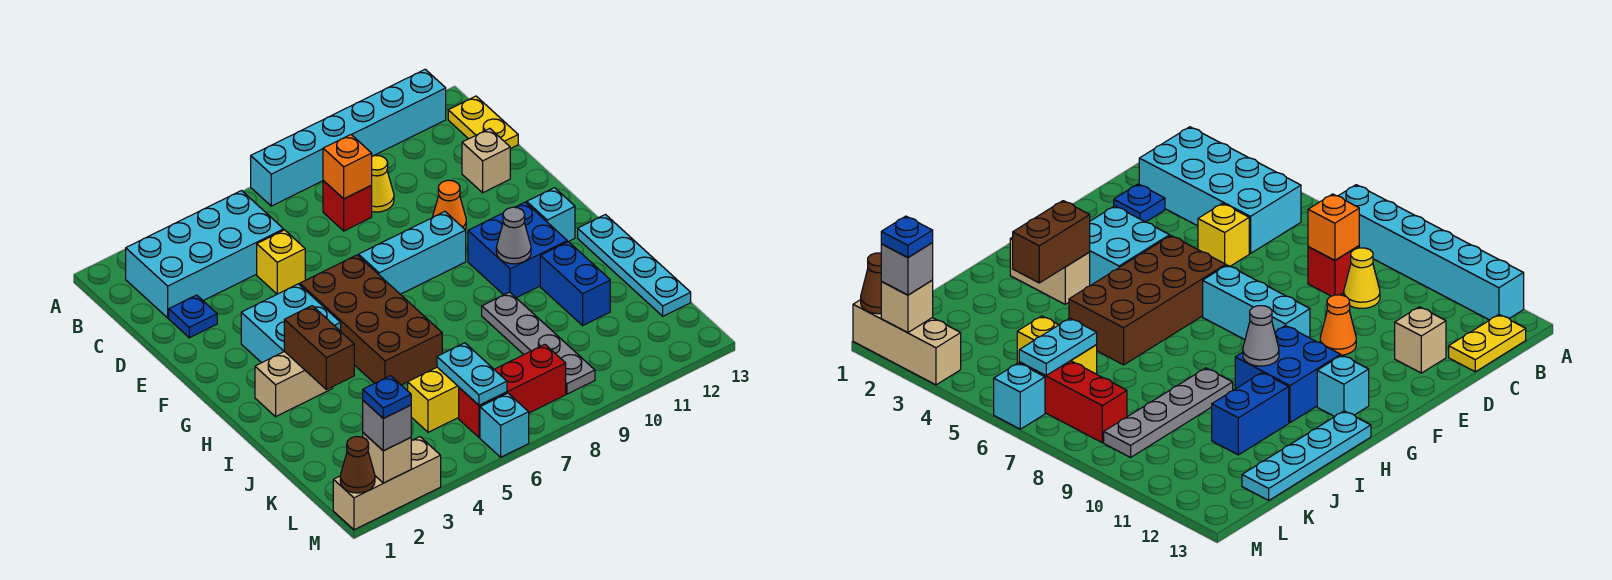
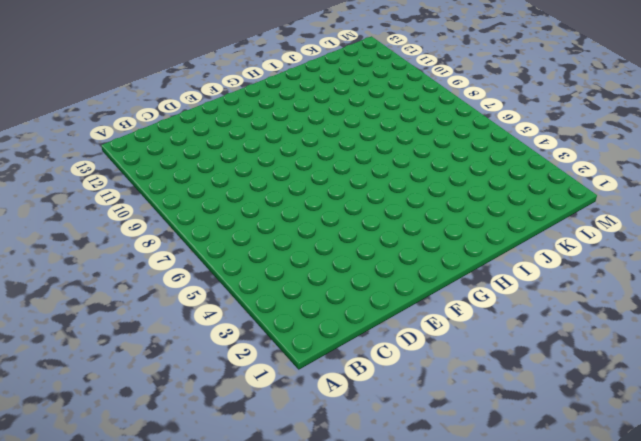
none -> cyan 1x6 brick [251,69,446,206]
none -> cyan 2x4 brick [126,191,284,318]
none -> yellow 1x2 plate [448,96,518,149]
none -> red 1x1 brick [323,181,372,231]

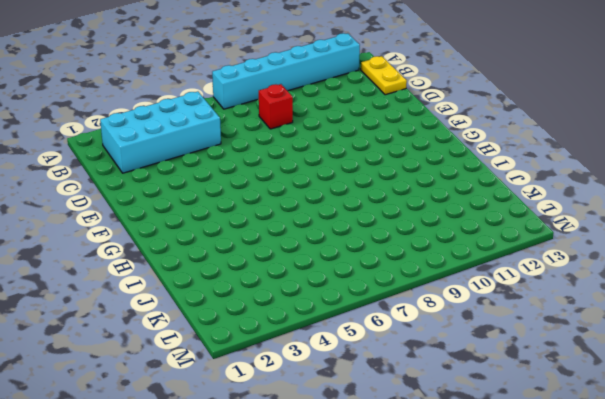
none -> yellow 1x1 cone [372,155,394,212]
none -> blue 1x1 plate [169,295,217,338]
none -> yellow 1x1 brick [257,230,305,294]
none -> tan 1x1 brick [462,129,510,193]

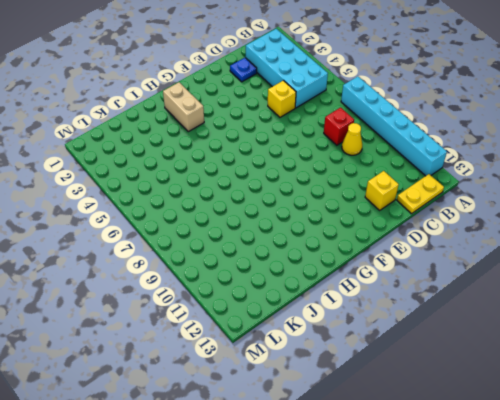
yellow 1x1 brick [365,171,399,210] -> tan 1x1 brick [462,129,510,193]
none -> orange 1x1 cone [432,180,466,229]
none -> cyan 2x2 brick [241,284,341,363]
none -> brown 2x4 brick [300,255,442,385]
none -> cyan 1x3 brick [359,212,466,294]

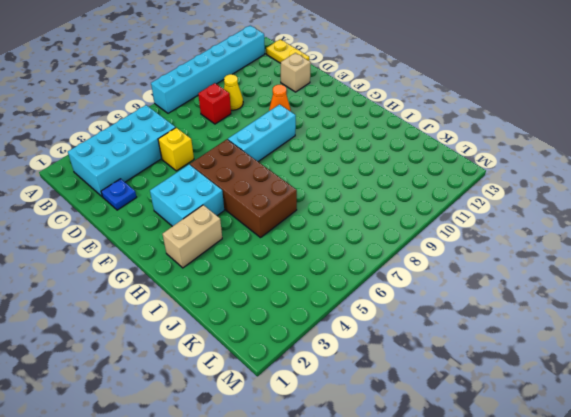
none -> blue 2x2 brick [468,202,567,298]
none -> cyan 1x1 brick [527,188,575,242]
none -> cyan 1x4 plate [578,215,691,316]
none -> grey 1x4 plate [482,292,595,394]

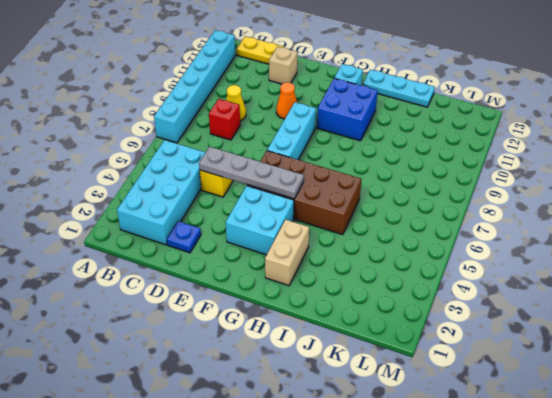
grey 1x4 plate [199,147,304,199] -> grey 1x4 plate moved to [482,292,595,394]
cyan 1x3 plate [363,70,435,107] -> cyan 1x4 plate [578,215,691,316]
none -> blue 1x2 brick [540,242,610,325]
none -> yellow 1x2 brick [408,367,459,432]
none -> red 1x3 brick [459,345,566,438]
none -> tan 1x3 brick [333,437,441,530]

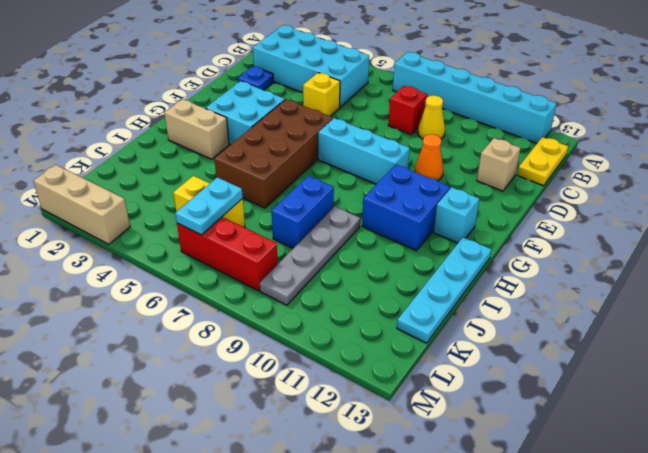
blue 1x2 brick [272,176,334,248] -> blue 1x2 brick moved to [540,242,610,325]
none -> cyan 1x1 brick [480,393,529,457]
none -> orange 1x1 brick [323,135,372,199]
none -> brown 1x2 brick [284,306,354,390]
none -> grey 1x1 cone [496,207,531,264]

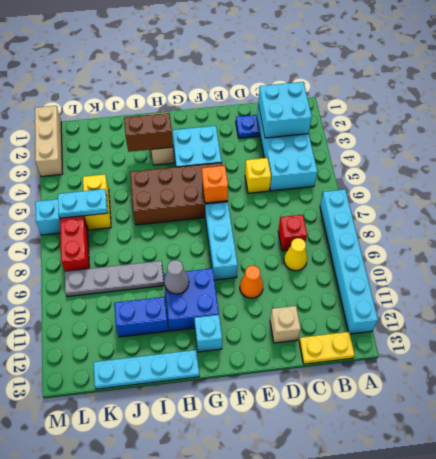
cyan 2x2 brick [258,82,312,138] -> none
orange 1x1 brick [202,166,228,203] -> orange 1x1 brick moved to [323,135,372,199]
none -> brown 1x1 cone [340,436,375,493]
none -> tan 1x1 brick [363,433,411,483]
none -> grey 1x1 brick [363,400,411,451]
none -> blue 1x1 plate [363,376,411,418]

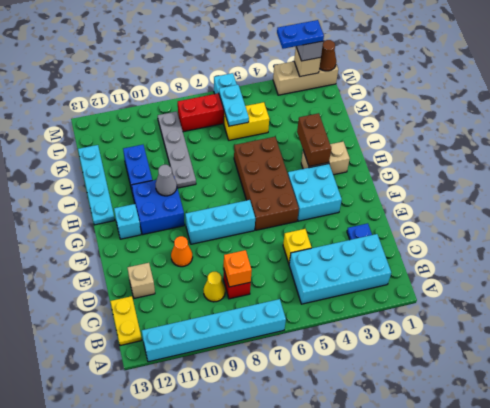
blue 1x2 plate [277,20,324,49] -> blue 1x1 plate [363,376,411,418]

